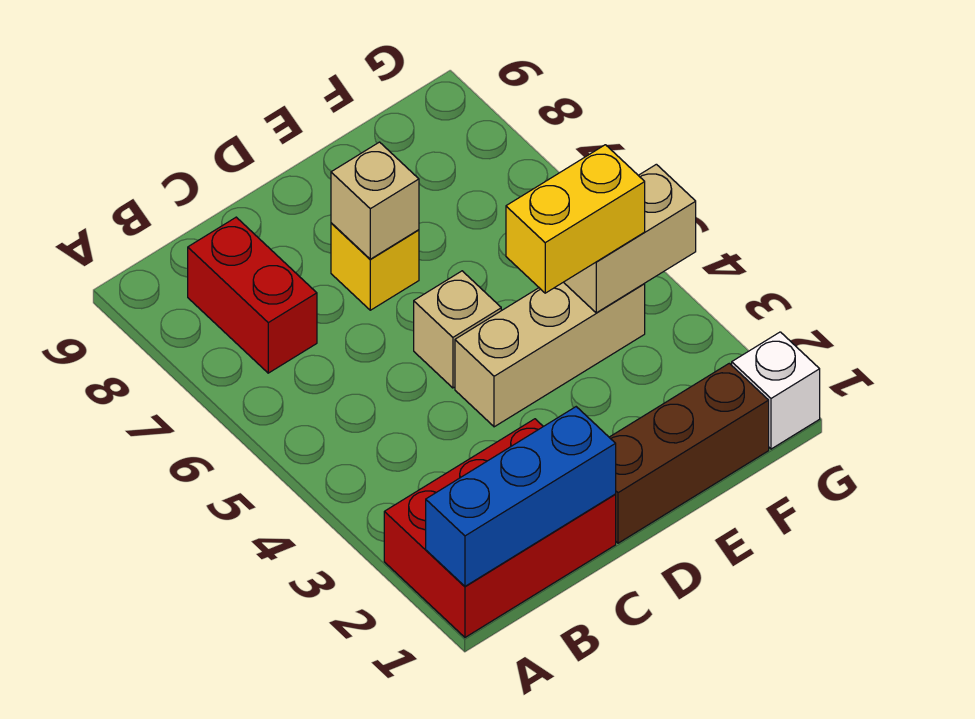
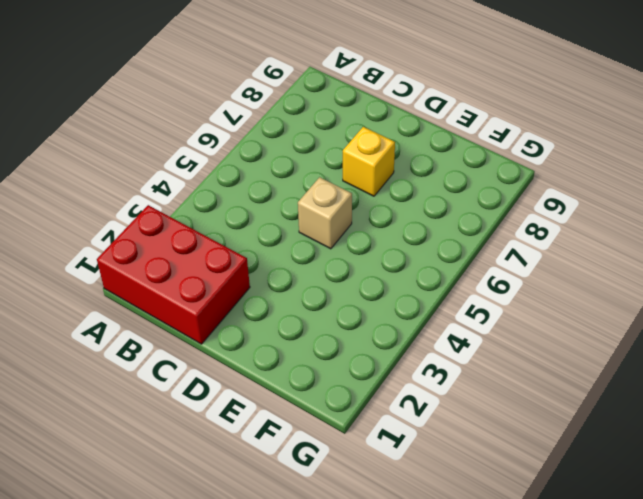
none -> red 1x2 brick [188,217,317,373]
none -> brown 1x3 brick [609,363,769,543]

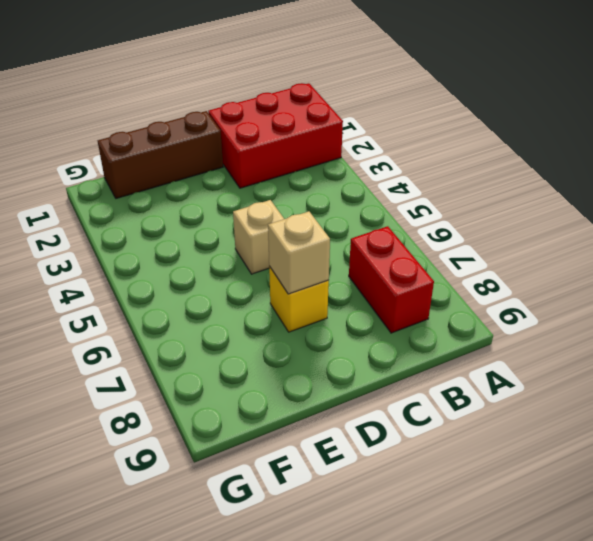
none -> tan 1x3 brick [455,282,645,427]
none -> white 1x1 brick [732,332,820,449]

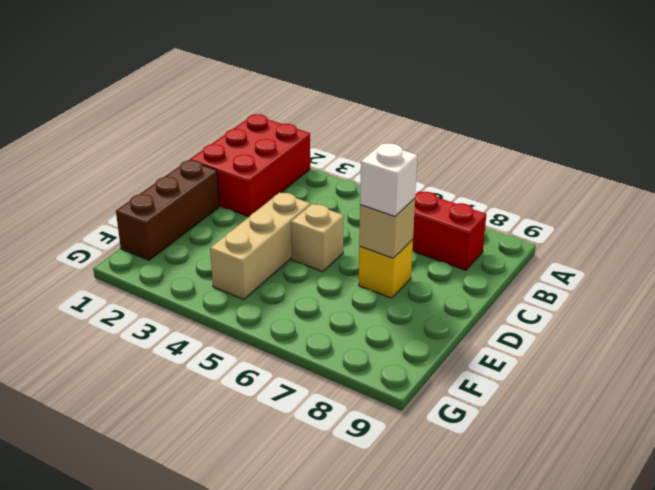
white 1x1 brick [360,144,417,216] -> white 1x1 brick moved to [732,332,820,449]
none -> blue 1x3 brick [426,407,616,586]
none -> tan 1x2 brick [564,164,696,313]

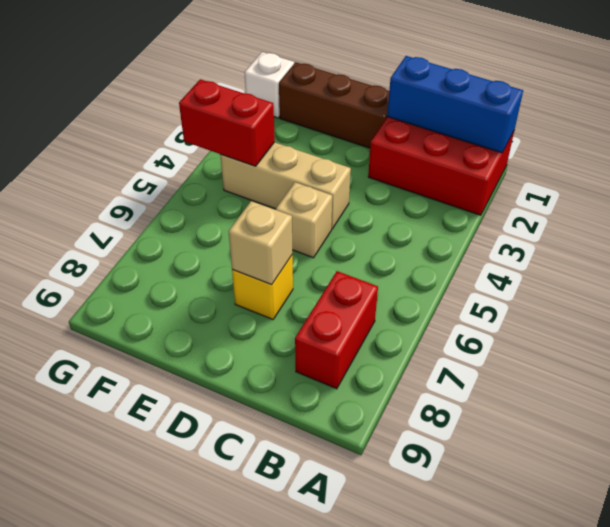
red 1x2 brick [179,79,275,166] -> tan 1x2 brick [564,164,696,313]
none -> yellow 1x2 brick [506,145,645,293]

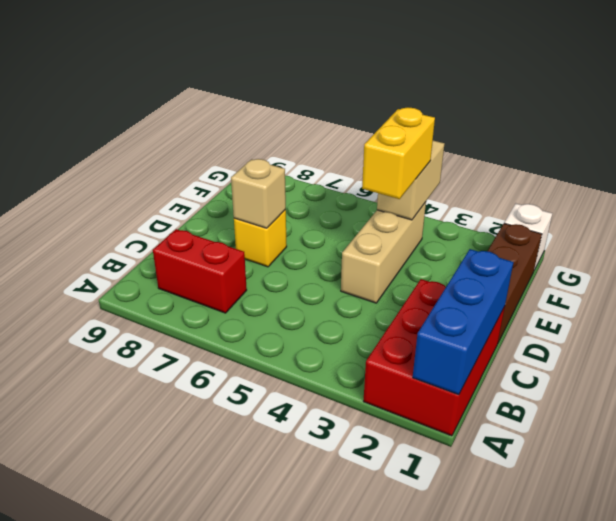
none -> tan 1x1 brick [414,271,501,388]

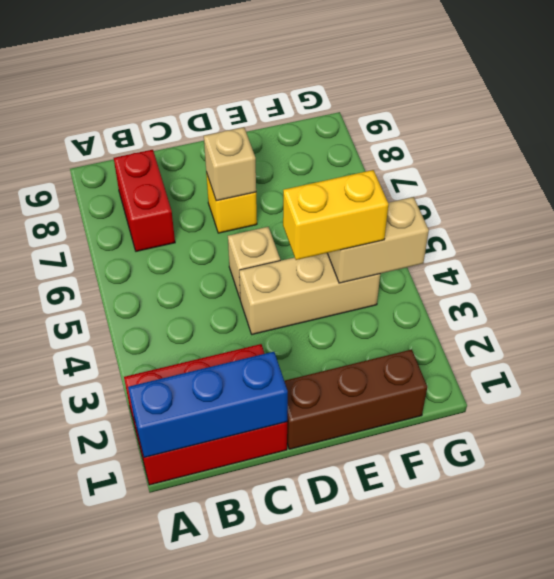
none -> white 1x1 brick [732,332,820,449]

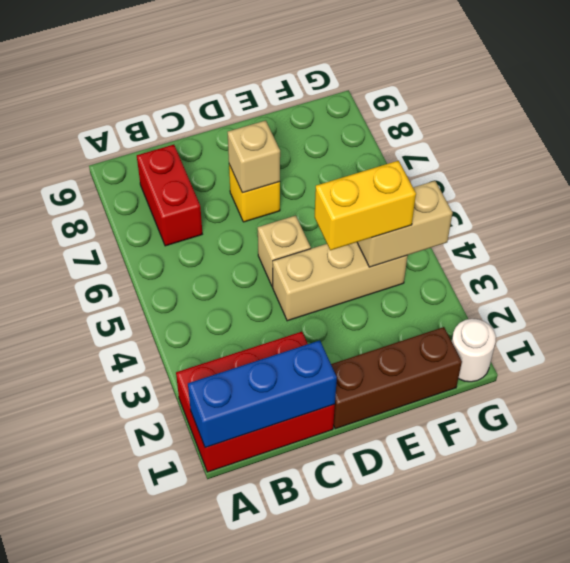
white 1x1 round brick [452,319,496,382] -> white 1x1 brick [732,332,820,449]

